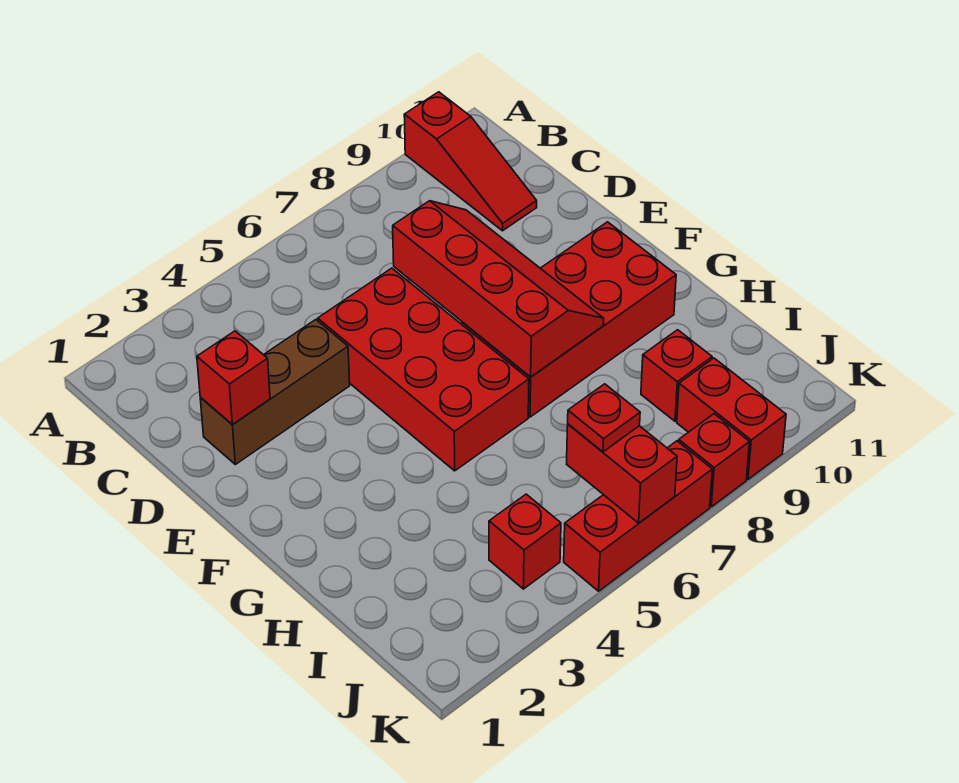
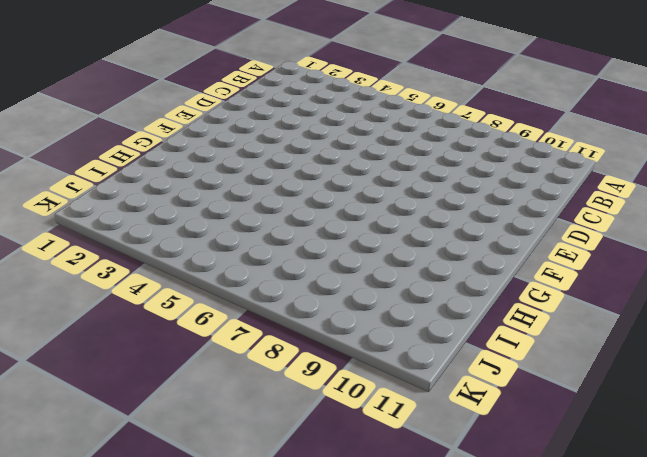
none -> red 1x3 slope [404,92,537,231]
none -> brown 1x3 brick [200,320,350,464]
none -> red 2x4 brick [318,268,529,471]

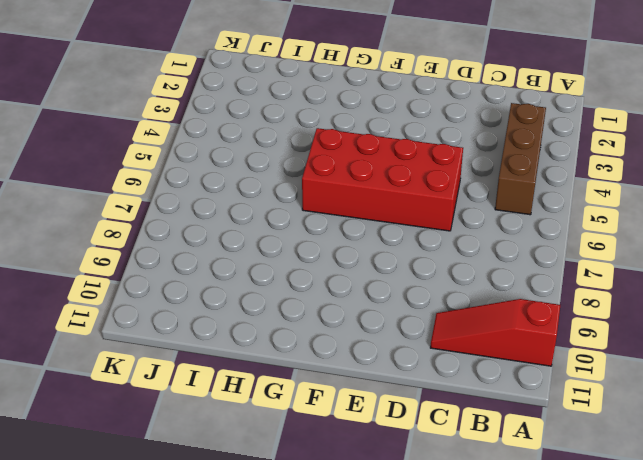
brown 1x3 brick [495,103,546,215] -> brown 1x3 brick moved to [200,320,350,464]
none -> red 2x4 brick [462,222,676,417]
none -> red 1x1 brick [641,330,712,421]
none -> red 1x1 brick [489,494,561,589]

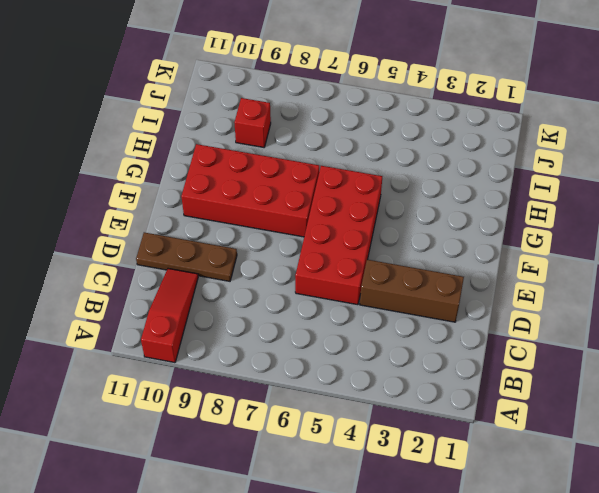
brown 1x3 plate [136,232,237,281] -> none
none -> red 1x1 brick [489,494,561,589]
none -> red 1x2 brick [677,358,786,479]
none -> red 1x3 brick [564,441,712,591]

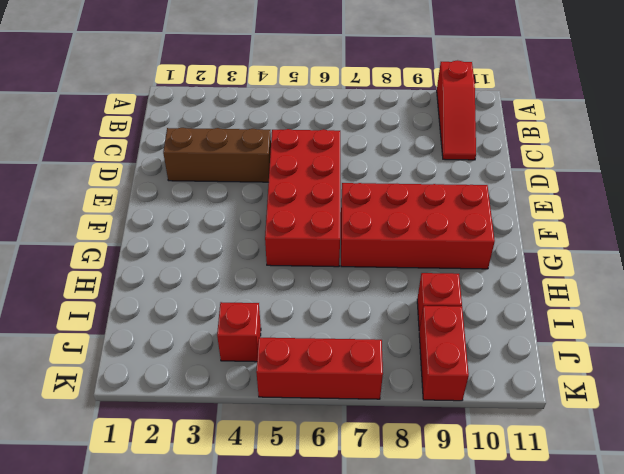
none -> red 1x1 brick [679,414,749,507]
none -> red 1x1 brick [197,331,270,424]
none -> red 2x4 slope [393,201,604,377]

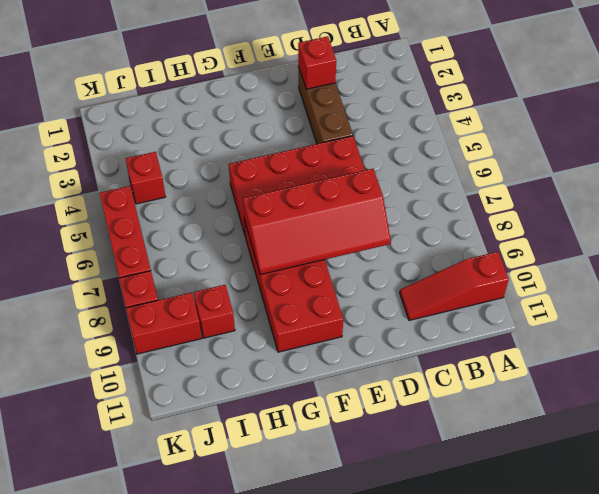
none -> red 1x2 brick [567,424,677,523]
none -> red 1x1 plate [568,384,640,452]

